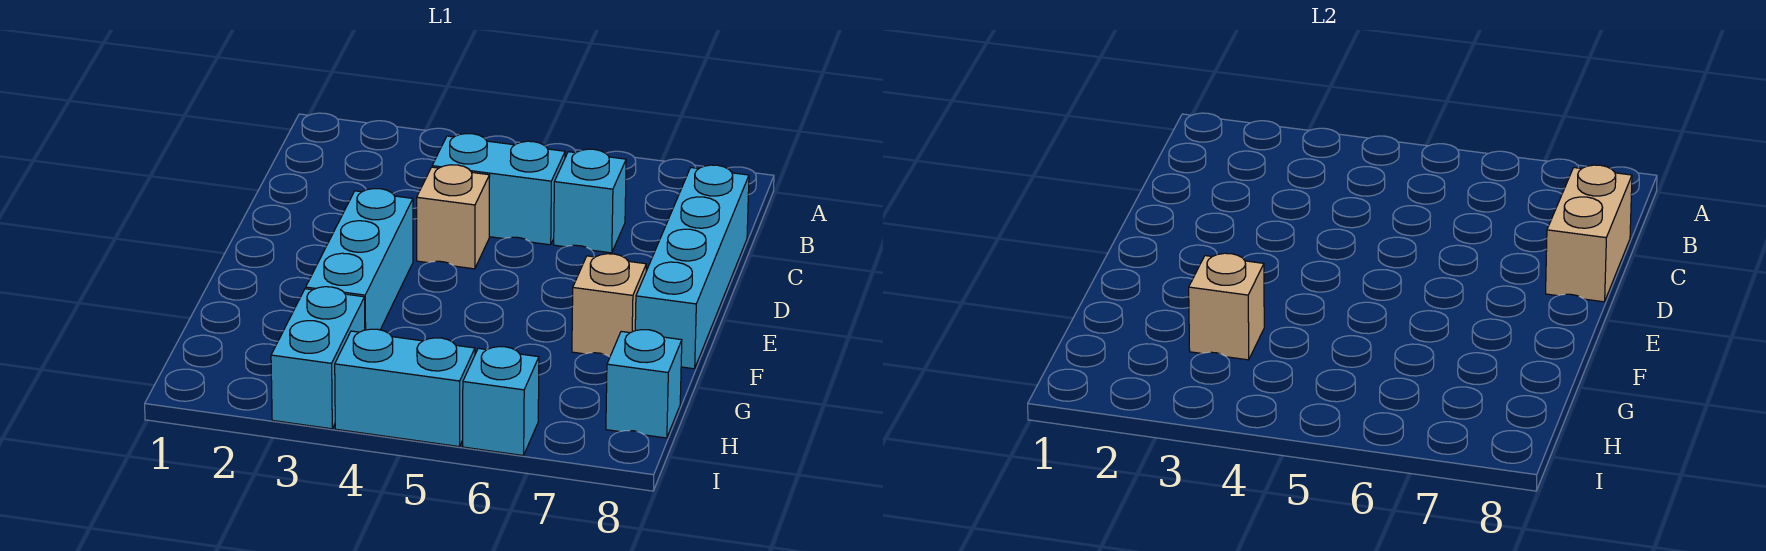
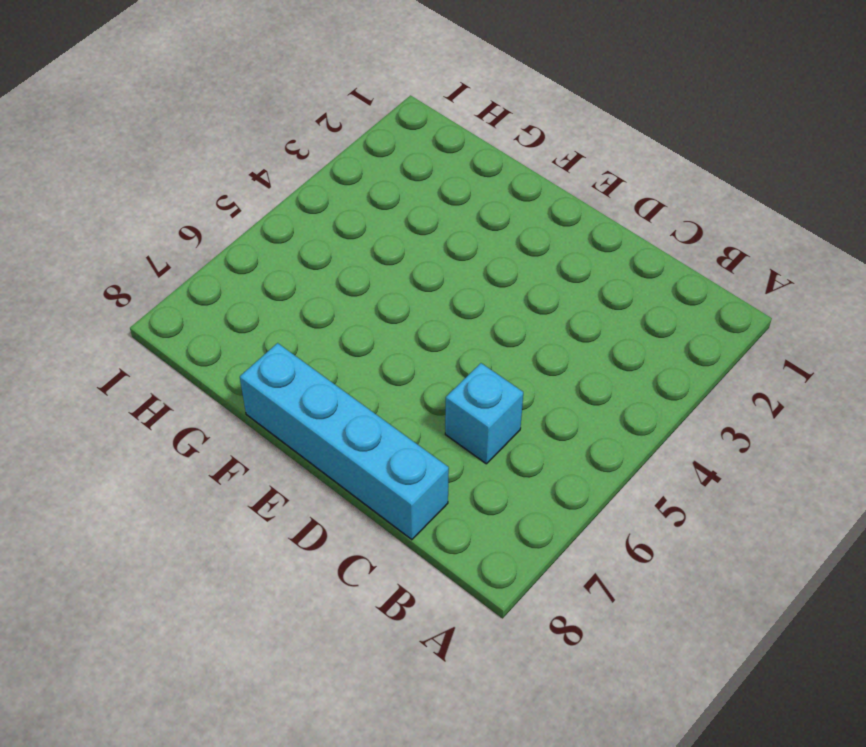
none -> cyan 1x2 brick [432,134,565,245]
none -> tan 1x1 brick [417,165,490,269]
none -> cyan 1x3 brick [306,189,413,330]

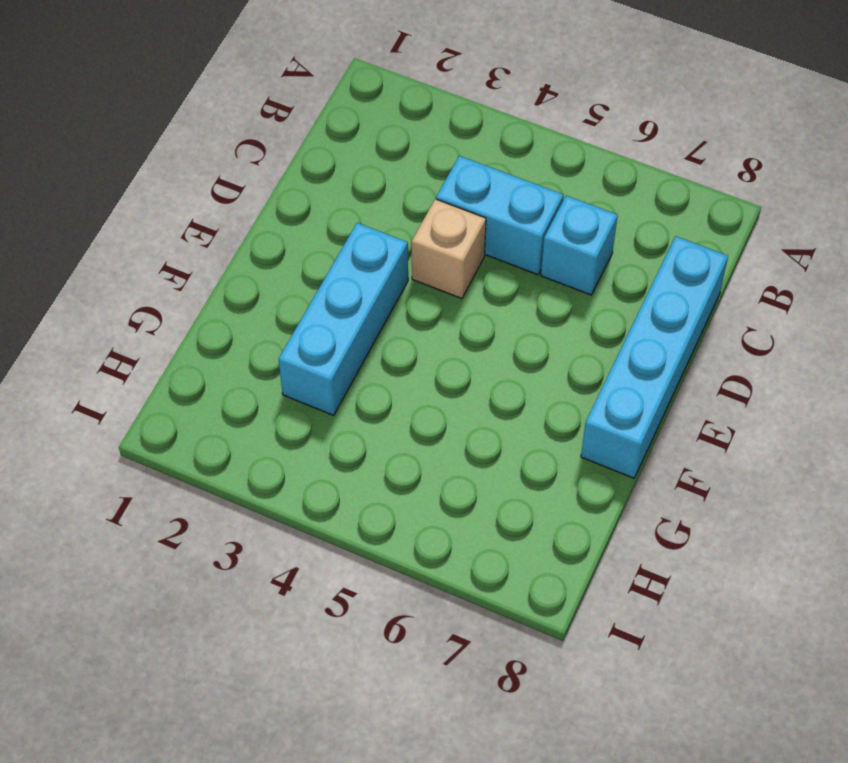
none -> tan 1x1 brick [572,254,646,357]
none -> cyan 1x2 brick [271,287,365,429]
none -> cyan 1x1 brick [606,330,682,438]

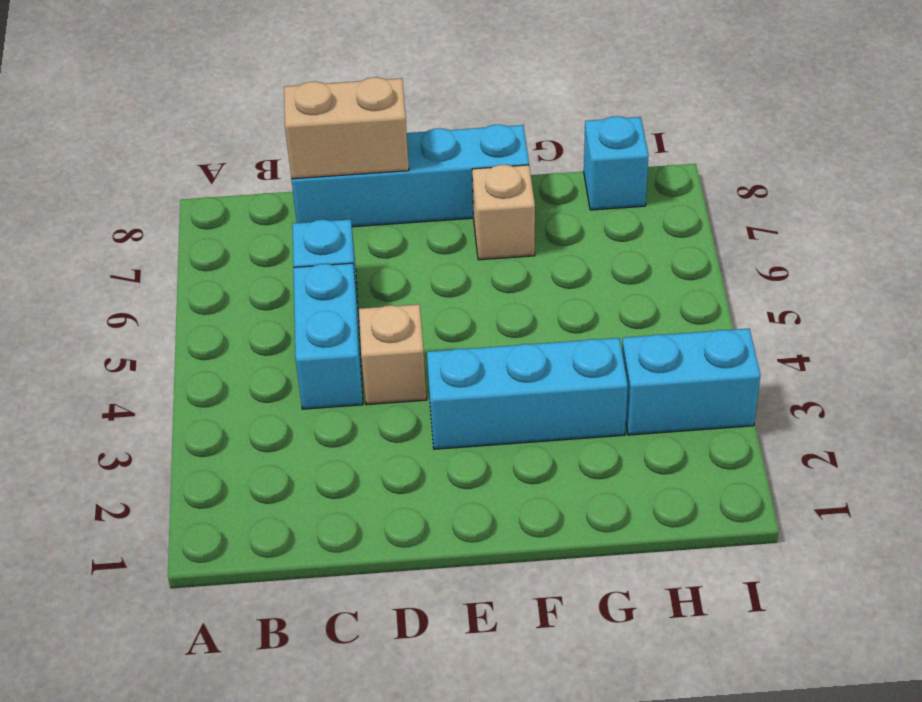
none -> cyan 1x2 brick [335,329,475,447]
none -> cyan 1x1 brick [463,347,539,456]
none -> tan 1x1 brick [1189,253,1264,360]

